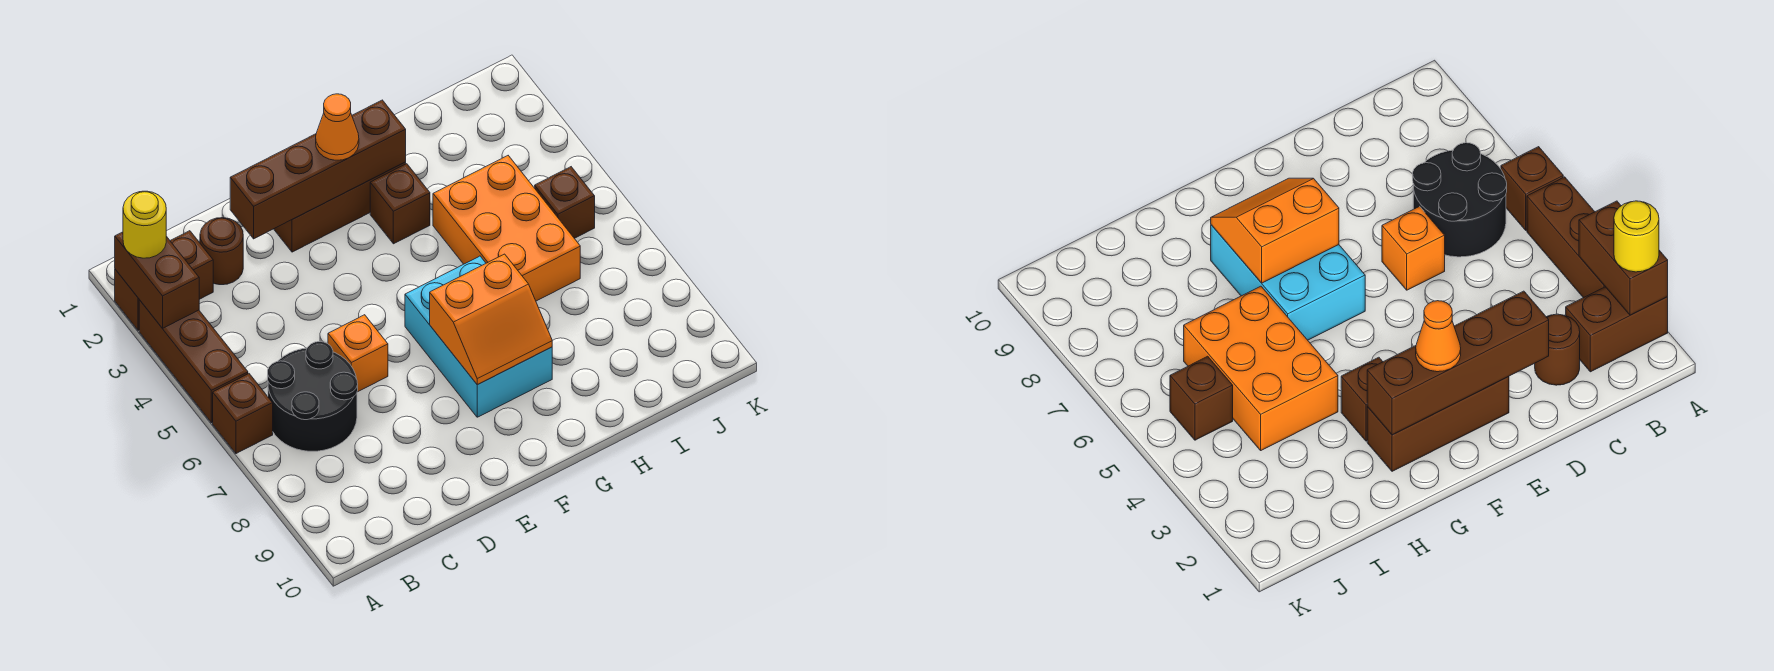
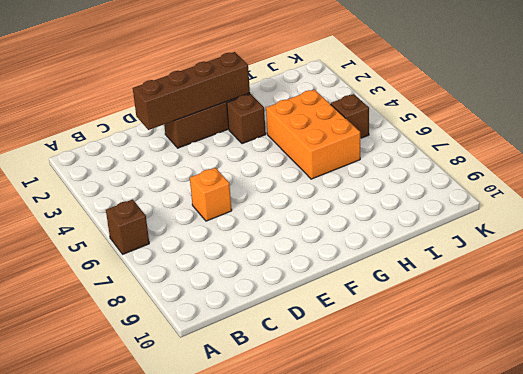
none -> brown 1x2 brick [115,231,213,330]
none -> brown 1x3 brick [139,300,248,423]
none -> black 2x2 round brick [268,342,358,451]

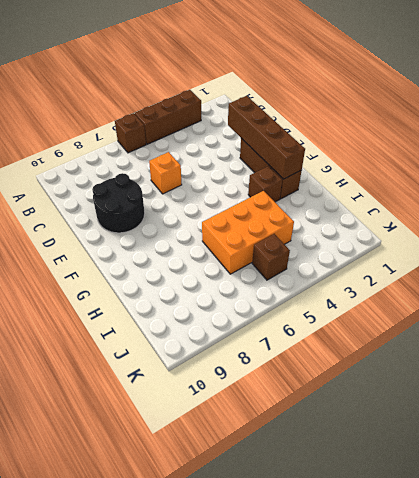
black 2x2 round brick [92,173,145,233] -> black 2x2 round brick moved to [268,342,358,451]
none -> brown 1x2 brick [115,231,213,330]
none -> brown 1x1 round brick [200,218,243,285]
none -> cyan 2x3 brick [405,256,552,417]

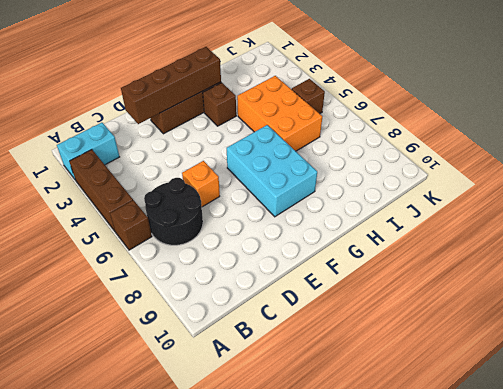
cyan 1x2 brick [57,123,119,179] -> brown 1x2 brick [115,231,213,330]
none -> brown 1x1 round brick [200,218,243,285]
none -> brown 1x2 brick [115,232,199,328]
none -> orange 2x2 slope [430,254,552,385]

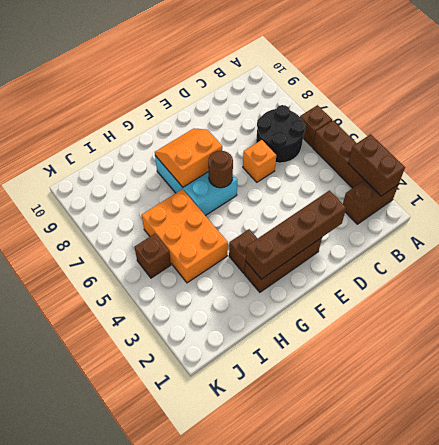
brown 1x1 round brick [208,151,233,188] -> brown 1x1 round brick moved to [200,218,243,285]
none -> yellow 1x1 round brick [123,191,166,258]
none -> orange 1x1 cone [316,94,359,160]

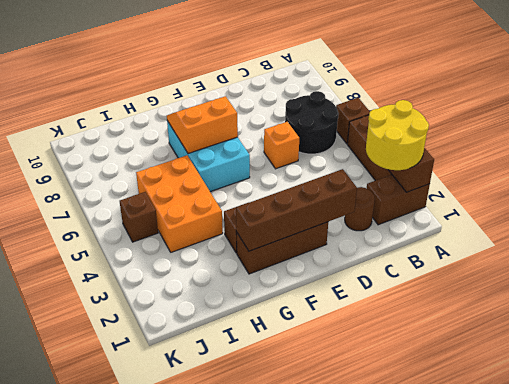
yellow 2x2 round brick [366,100,429,170] -> yellow 1x1 round brick [123,191,166,258]
none -> orange 1x1 cone [316,94,359,160]

